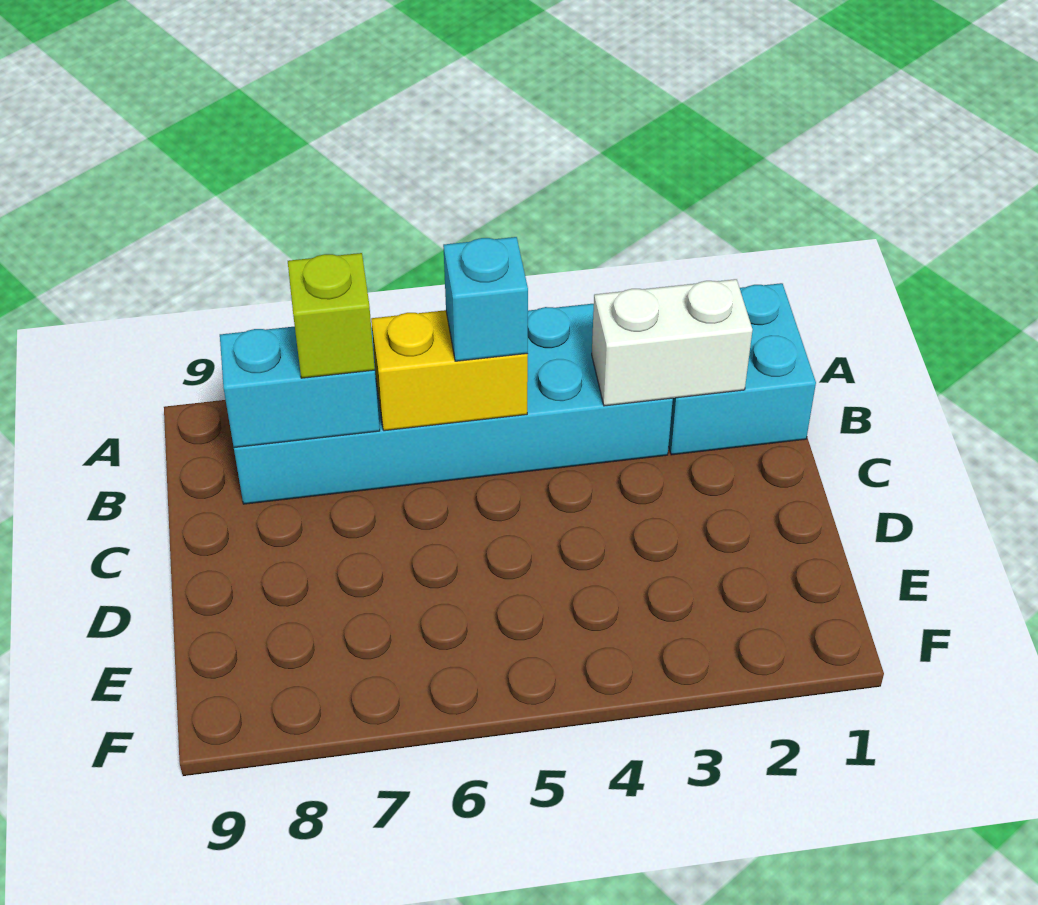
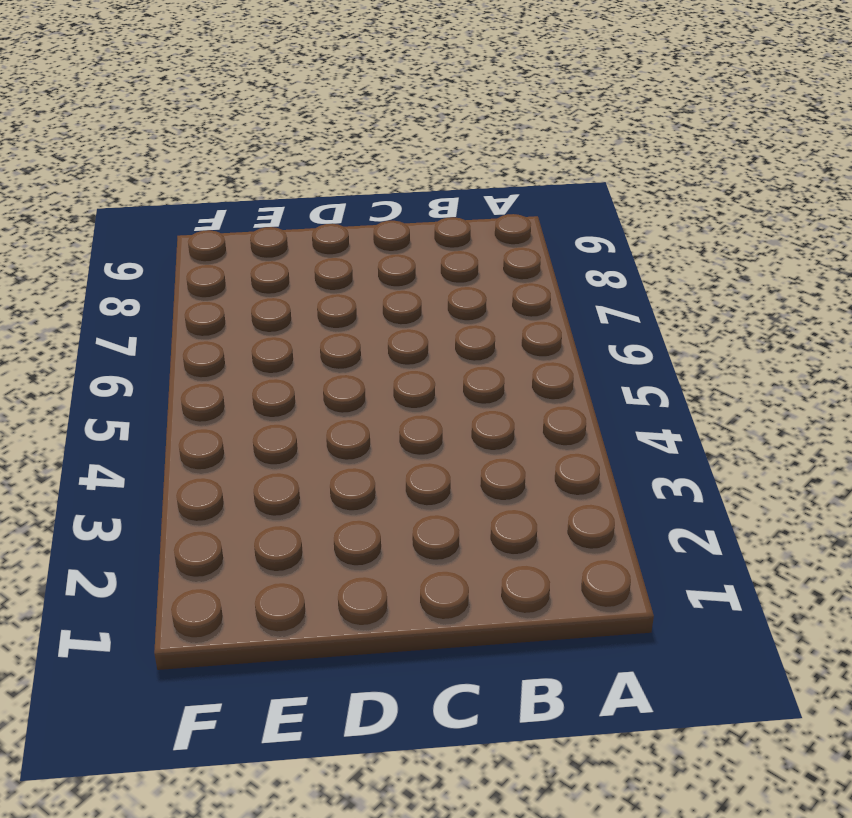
none -> cyan 2x2 brick [669,283,816,455]
none -> cyan 2x6 brick [234,304,673,504]

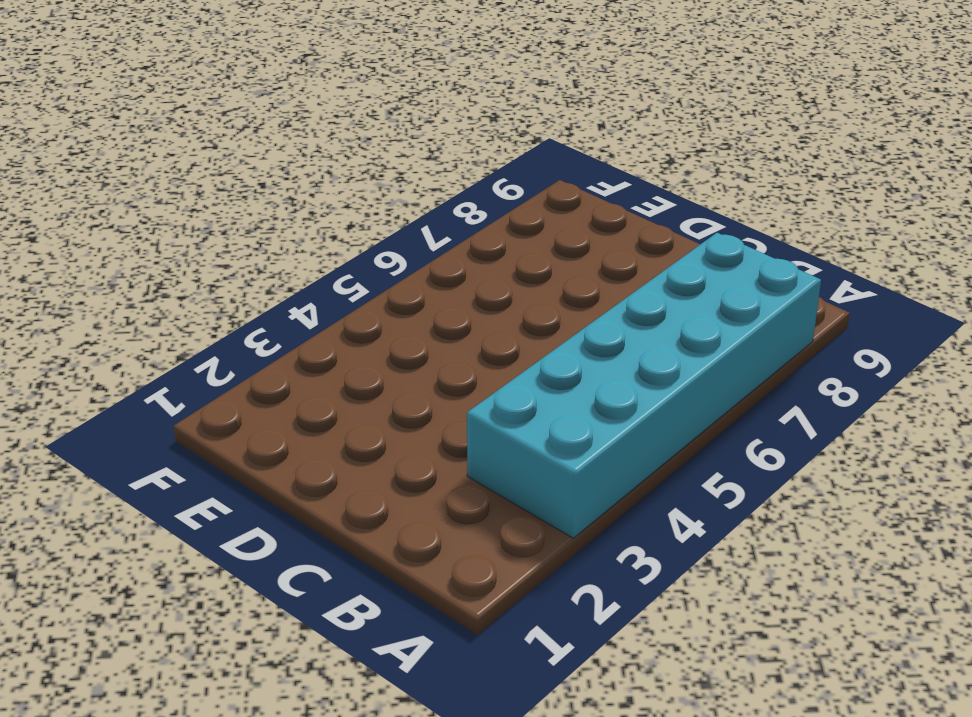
none -> cyan 2x2 brick [669,283,816,455]
none -> white 1x2 brick [592,279,752,406]

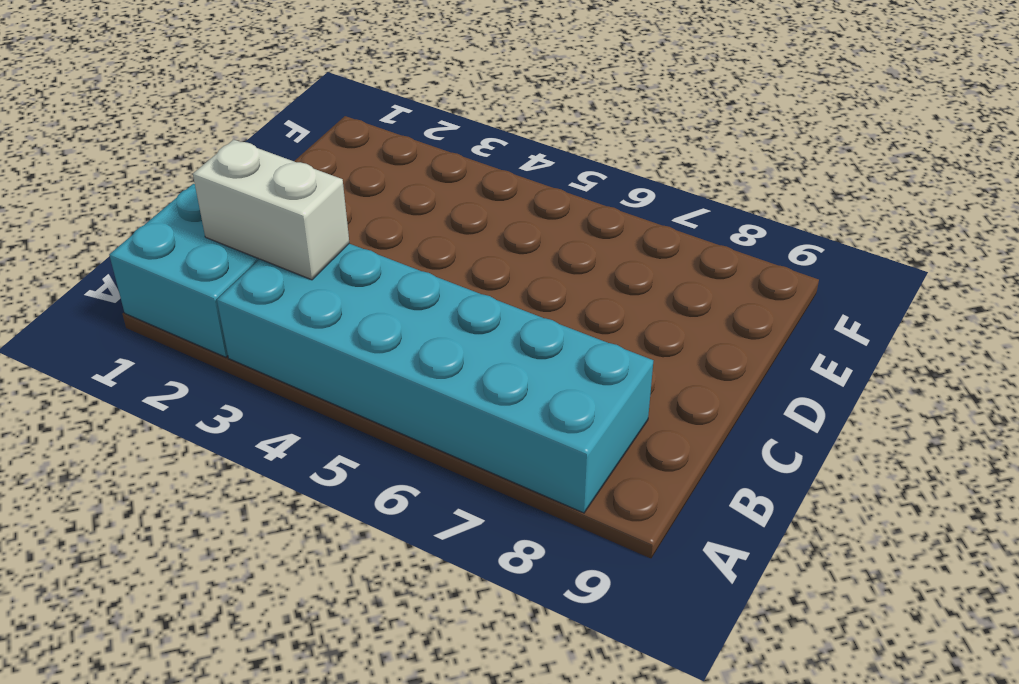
none -> yellow 1x2 brick [371,310,528,431]
none -> cyan 1x2 brick [220,326,380,448]

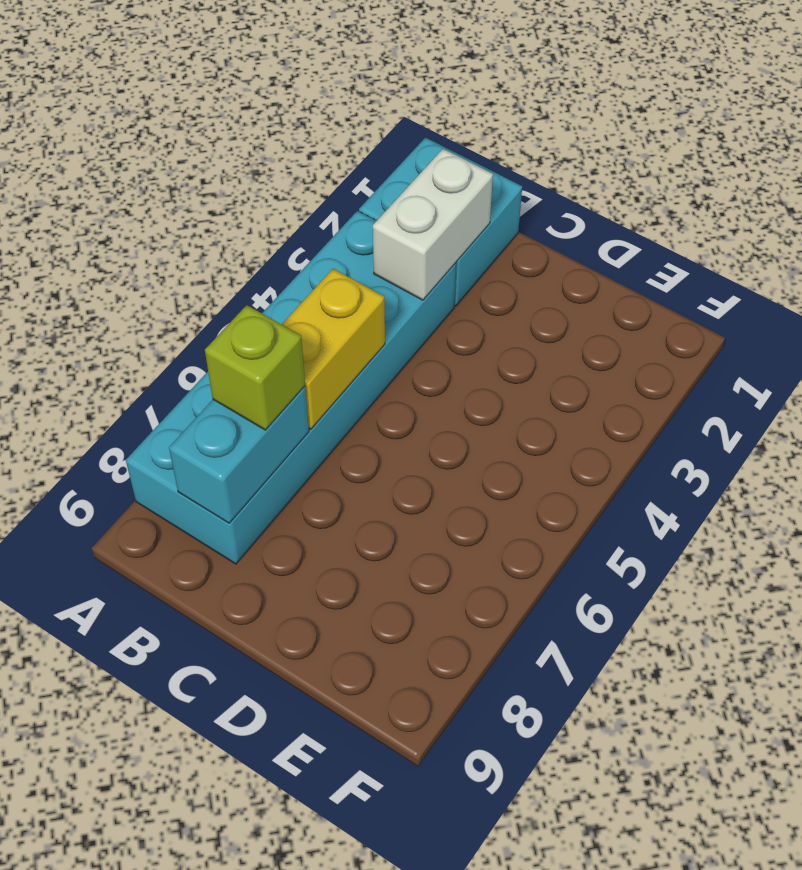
none -> cyan 1x1 brick [443,237,528,361]

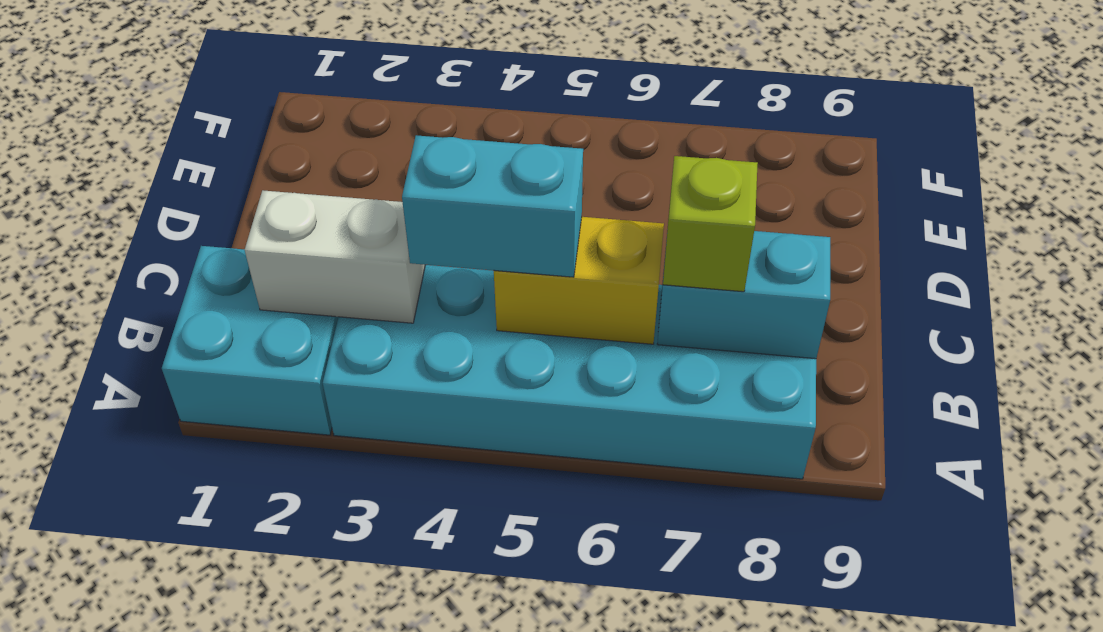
cyan 1x2 brick [402,135,583,277] -> cyan 1x1 brick [443,237,528,361]

